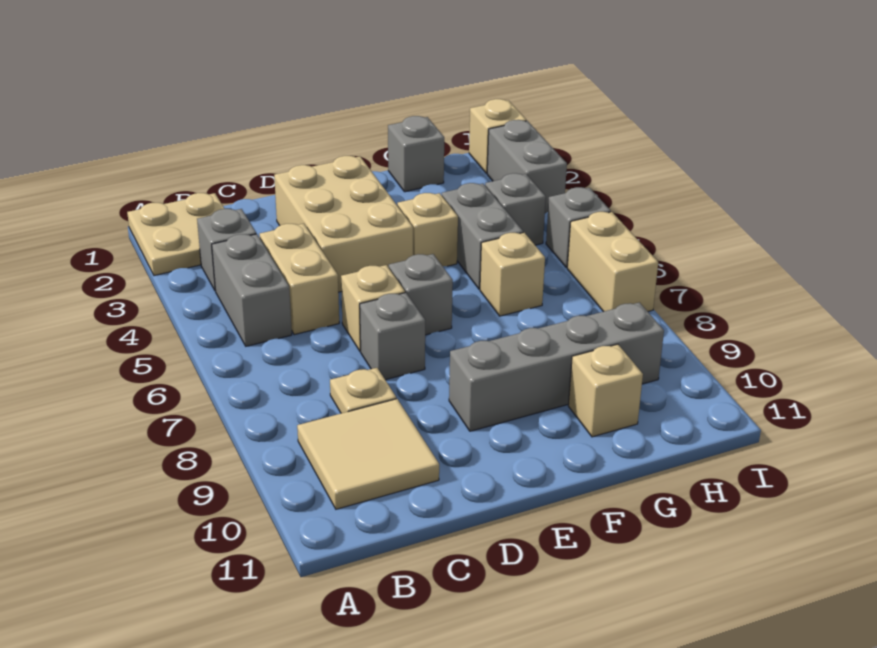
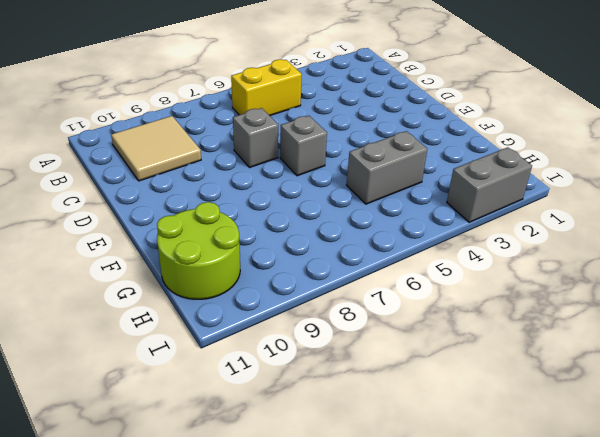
yellow 1x2 brick [231,59,302,116] -> grey 1x2 brick [212,234,292,346]
lime 2x2 round brick [157,202,240,299] -> tan 1x1 brick [568,344,643,437]
none -> tan 2x2 plate [127,193,224,276]
none -> grey 1x1 brick [197,209,256,291]
none -> tan 1x2 brick [259,224,339,335]

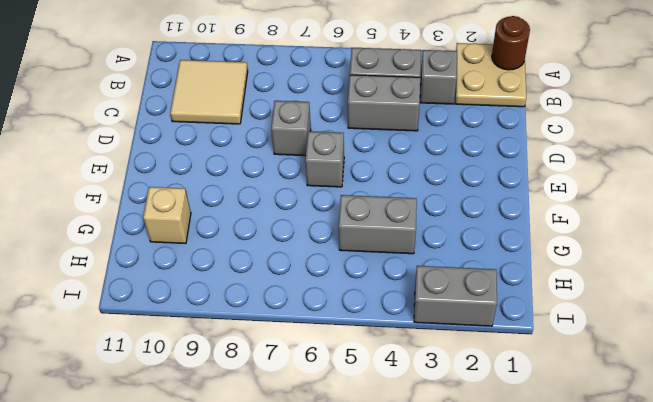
brown 1x1 round brick [492,16,530,70] -> none
grey 1x2 brick [348,75,420,131] -> tan 1x2 brick [259,224,339,335]
none -> tan 1x1 plate [330,368,396,413]
none -> tan 2x3 brick [274,156,413,292]
none -> tan 1x1 brick [341,265,405,351]

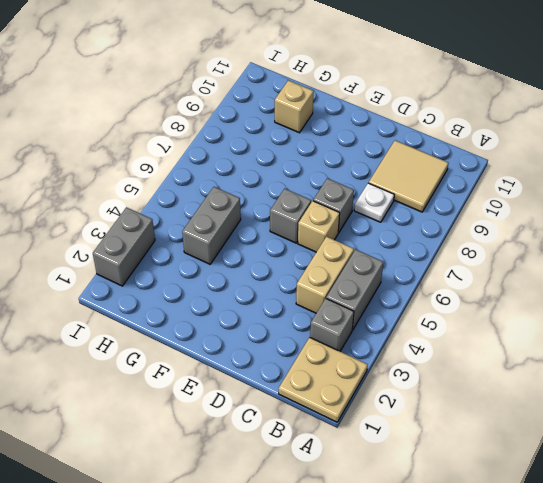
white 1x1 plate [354,183,394,222] -> tan 1x1 plate [330,368,396,413]
none -> tan 2x3 brick [274,156,413,292]
none -> grey 1x4 brick [449,302,664,431]
none -> tan 1x1 brick [397,193,458,266]

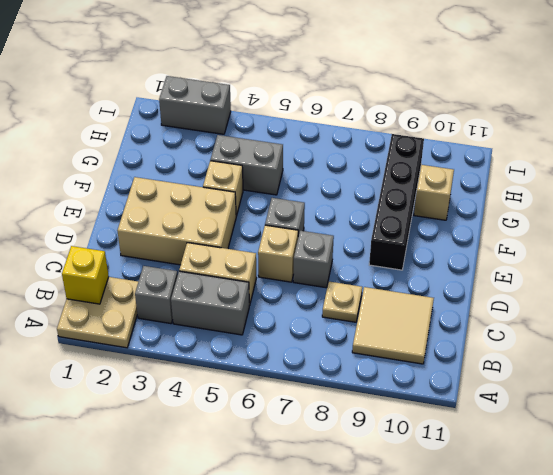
yellow 1x1 brick [62,246,109,304] -> none
black 1x4 brick [369,134,424,270] -> grey 1x4 brick [449,302,664,431]
none -> grey 1x1 brick [388,116,444,192]
none -> tan 1x1 brick [480,233,545,316]
none -> grey 1x1 brick [485,173,546,245]

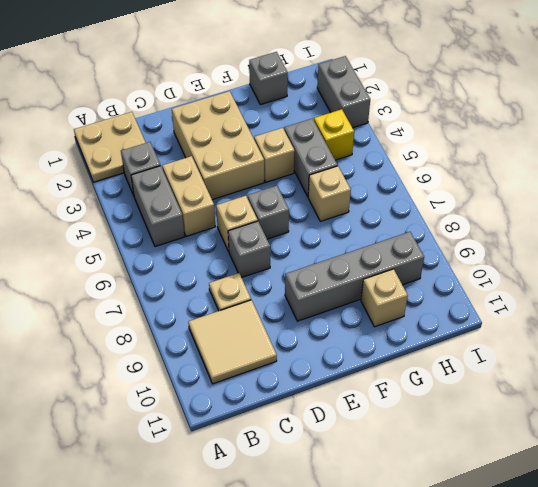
yellow 1x1 brick [314,109,354,160] -> grey 1x1 brick [485,173,546,245]
none -> tan 1x1 brick [469,99,526,174]
none -> grey 1x1 brick [546,187,611,268]
none -> tan 1x2 brick [567,212,658,312]

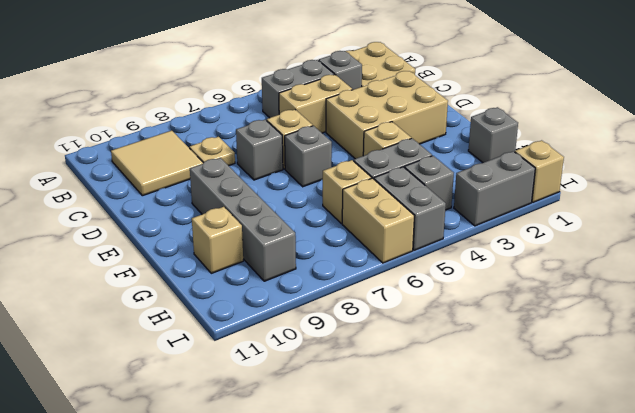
grey 1x2 brick [374,167,446,250] -> grey 1x1 brick [546,187,611,268]
tan 1x2 brick [342,178,414,263] -> tan 1x2 brick turned to [567,212,658,312]

